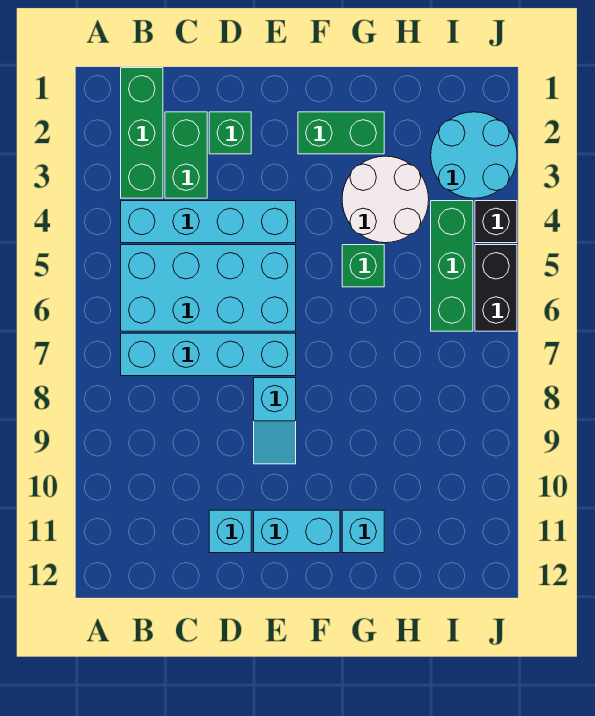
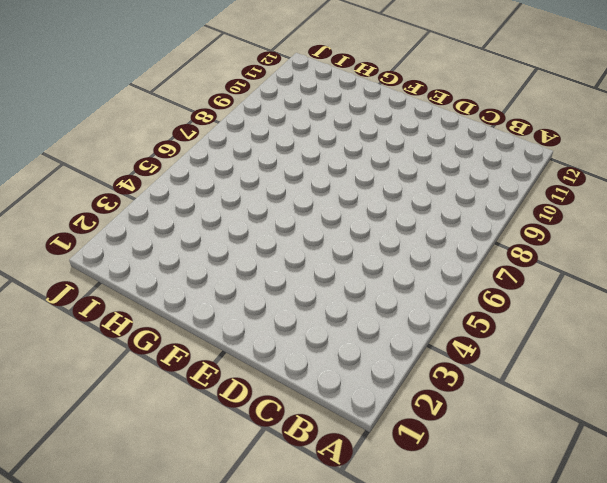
none -> green 1x3 brick [121,68,163,198]
none -> cyan 1x4 brick [121,201,296,243]
none -> cyan 2x4 brick [121,245,296,331]

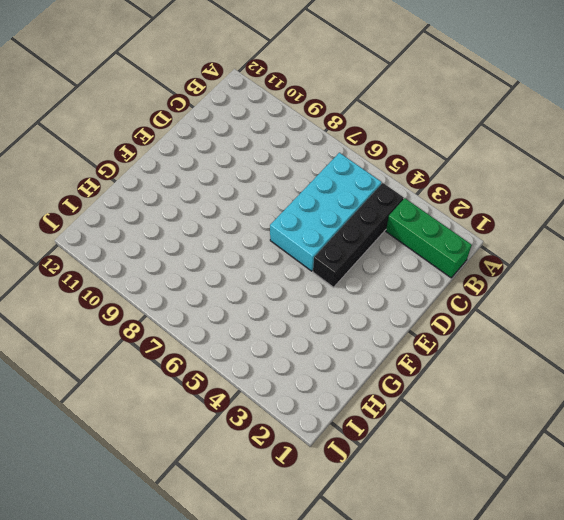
black 1x4 brick [313,183,404,287] -> cyan 1x4 brick [121,201,296,243]
none -> cyan 1x4 brick [121,333,296,376]
none -> green 1x2 brick [165,112,207,198]
none -> green 1x1 brick [209,112,251,154]

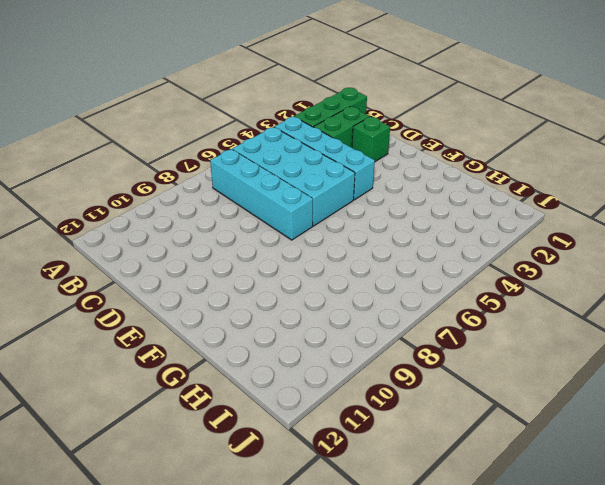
none -> cyan 1x1 brick [209,510,251,553]
none -> cyan 1x2 slope [254,378,296,464]
none -> cyan 1x2 brick [254,510,340,553]

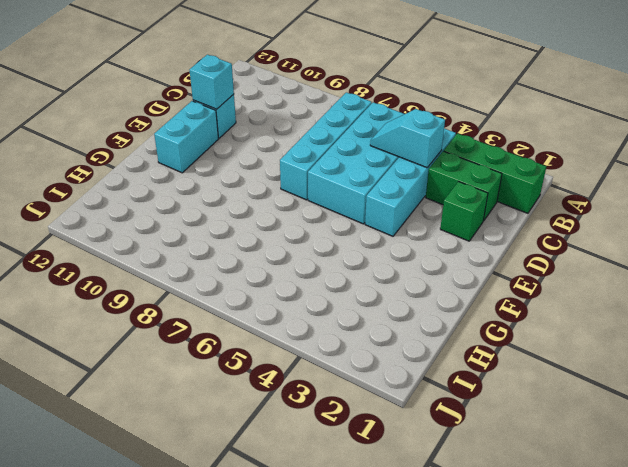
cyan 1x2 slope [370,109,445,168] -> cyan 1x2 slope moved to [254,378,296,464]
cyan 1x1 brick [190,55,234,109] -> cyan 1x1 brick moved to [342,510,384,553]
none -> green 1x2 brick [298,112,384,154]
none -> white 2x2 round brick [342,156,429,243]
none -> green 1x1 brick [342,245,384,287]

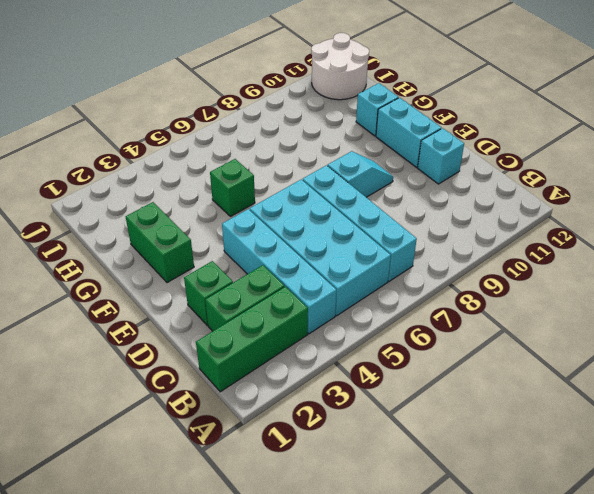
white 2x2 round brick [311,33,369,100] -> white 2x2 round brick moved to [342,156,429,243]
none -> cyan 2x2 round brick [431,112,517,198]
none -> green 1x3 brick [431,201,473,331]
none -> black 1x1 brick [475,201,517,243]

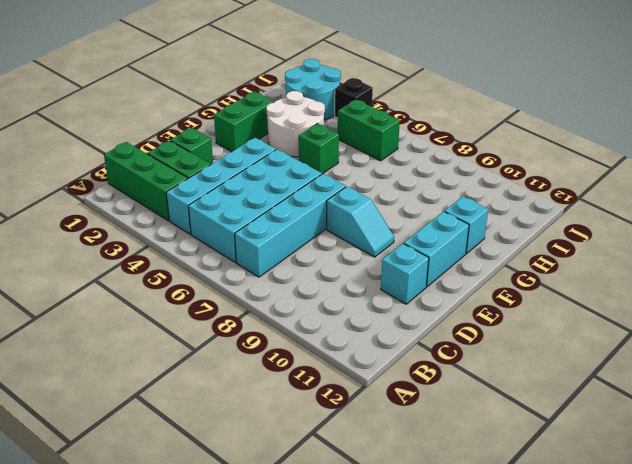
green 1x2 brick [338,99,400,161] -> green 1x3 brick [431,201,473,331]
none -> black 1x2 brick [475,245,517,331]

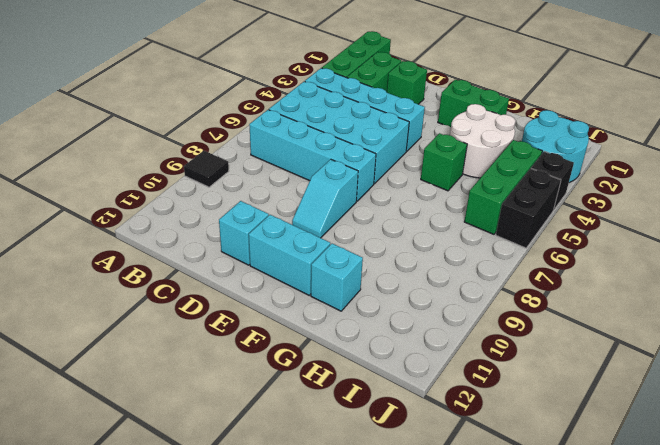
black 1x1 tile [184,151,229,187] -> none

